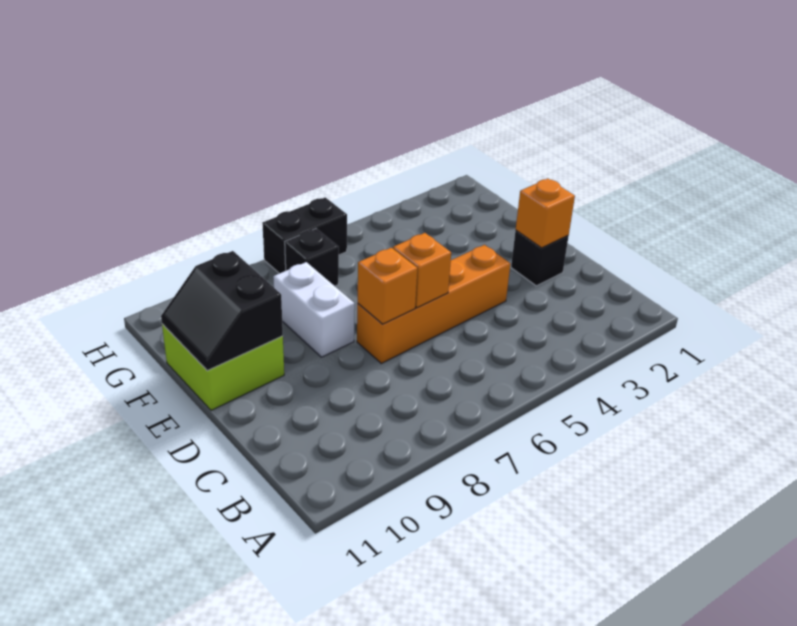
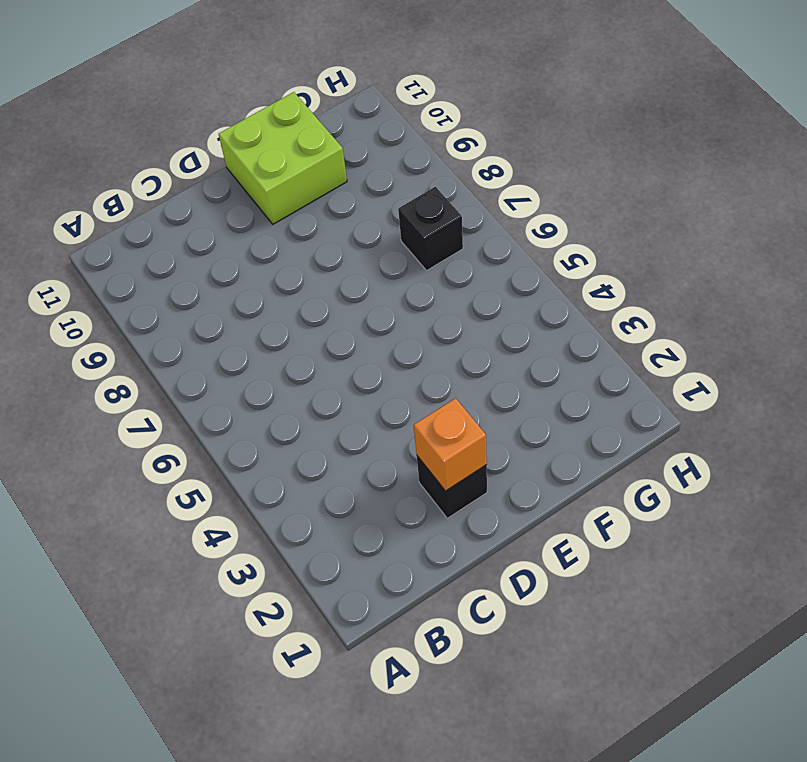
none -> orange 1x4 brick [357,245,510,363]
none -> white 1x2 brick [273,262,355,357]

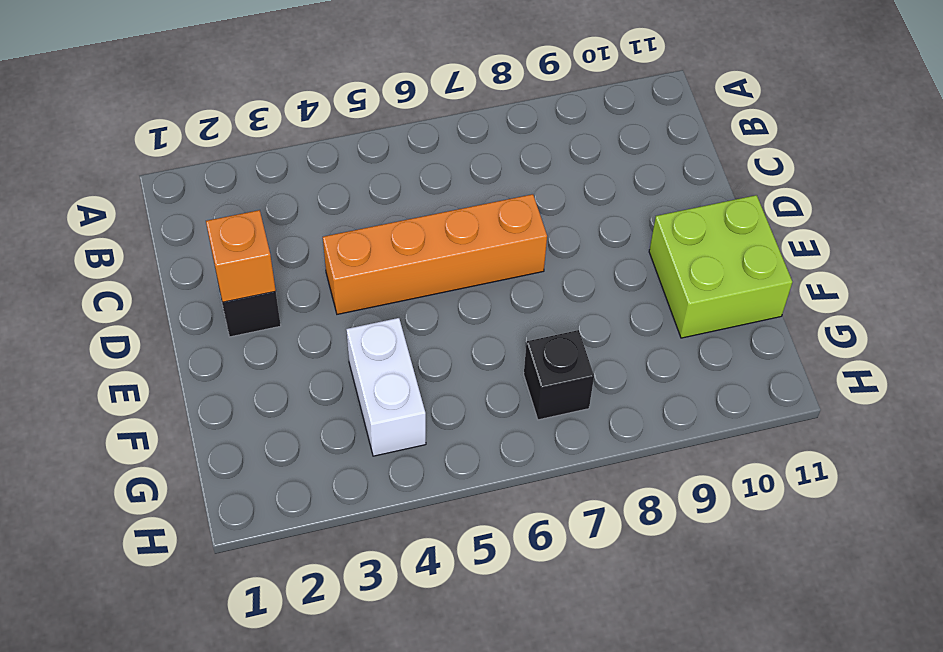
white 1x2 brick [346,318,426,456] -> white 1x2 brick moved to [273,262,355,357]
none -> black 1x2 brick [262,197,347,273]
none -> orange 1x1 brick [393,233,451,308]

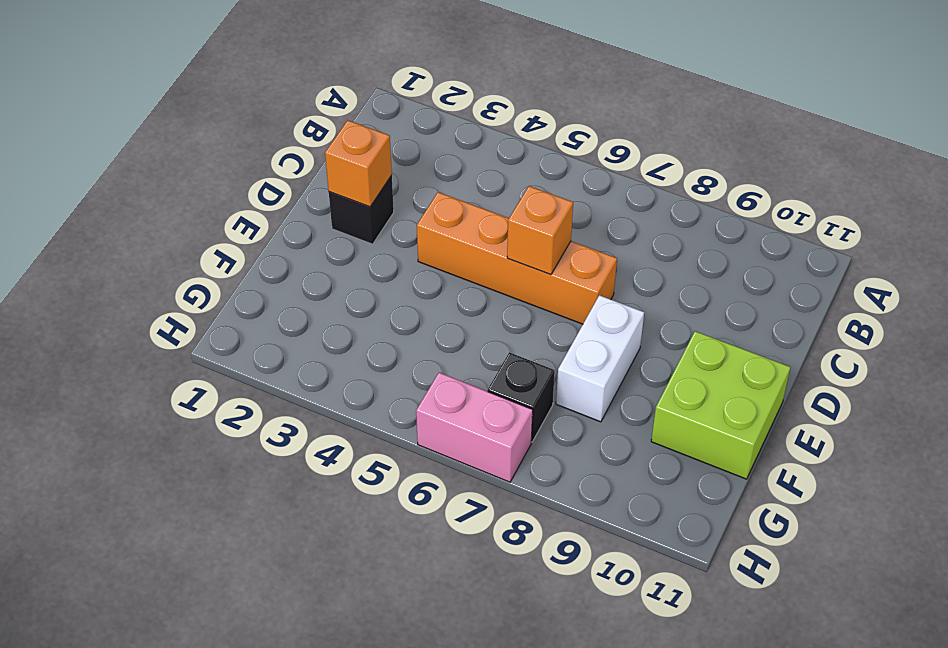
pink 1x2 brick [416,373,533,482] -> black 1x2 brick [262,197,347,273]
none -> orange 1x1 brick [358,248,417,324]
none -> black 2x2 slope [161,251,283,370]

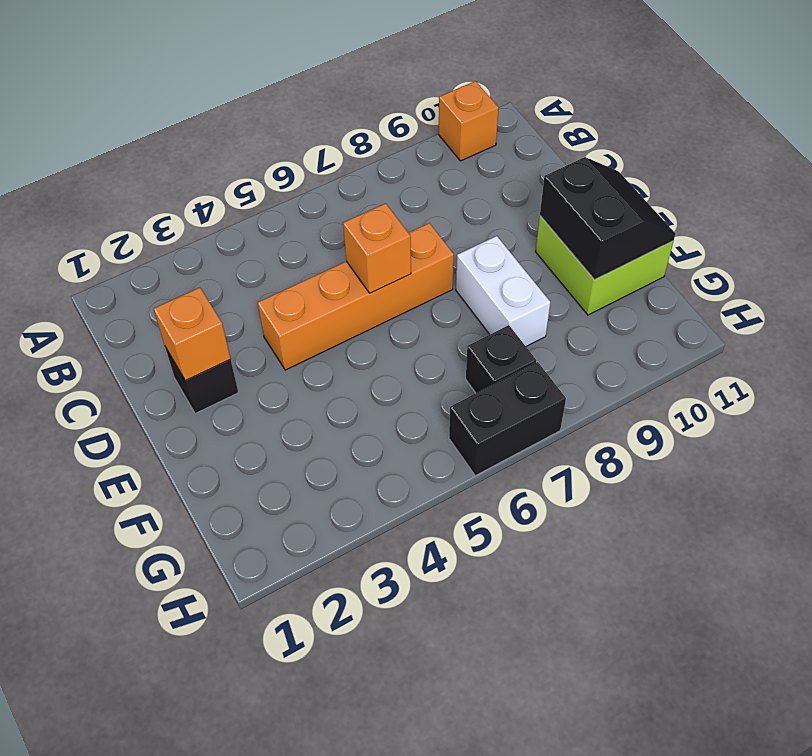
orange 1x1 brick [439,81,499,161] -> orange 1x1 brick moved to [358,248,417,324]

